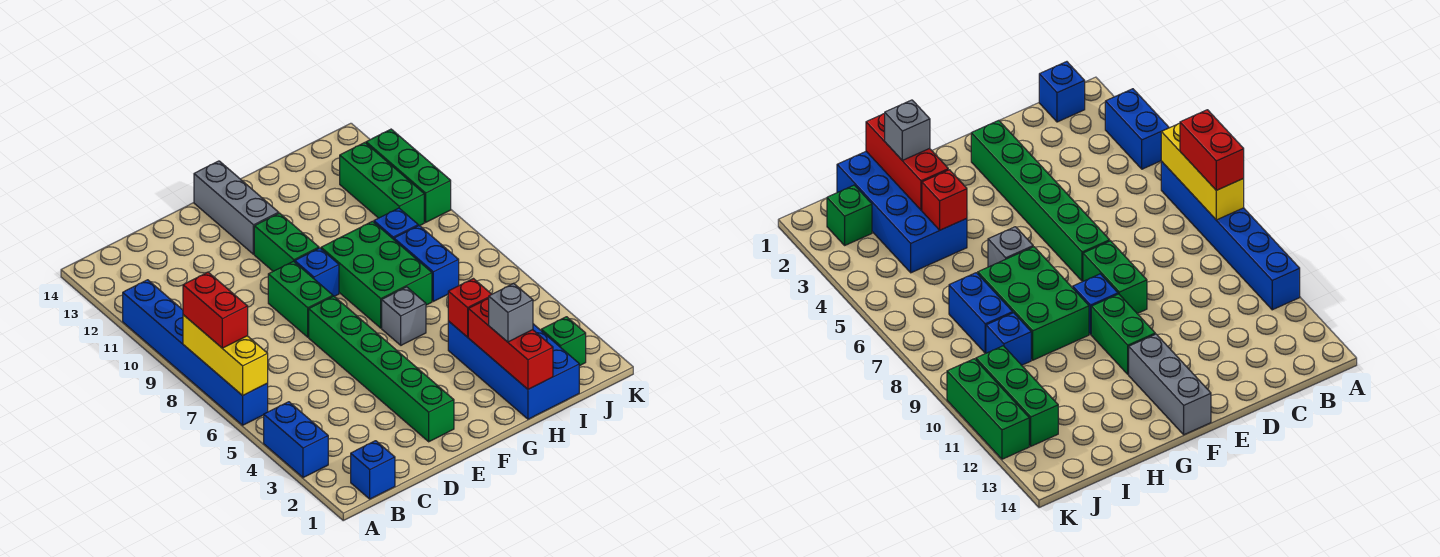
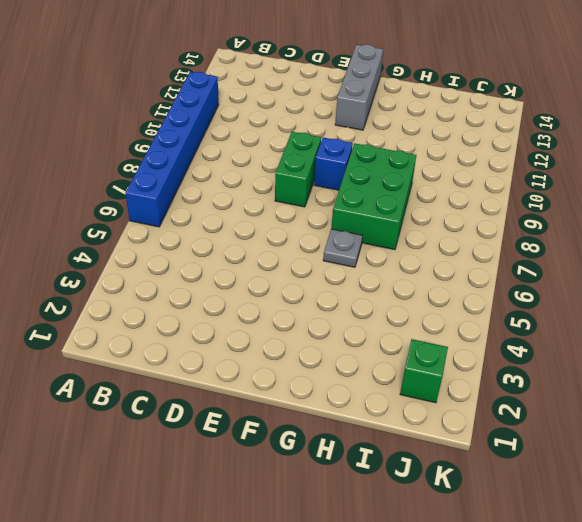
grey 1x1 plate [323,229,363,267] -> grey 1x1 brick [382,287,426,345]
none -> blue 1x2 brick [264,402,328,478]
none -> blue 1x1 brick [351,441,395,499]
none -> green 1x6 brick [309,296,454,442]

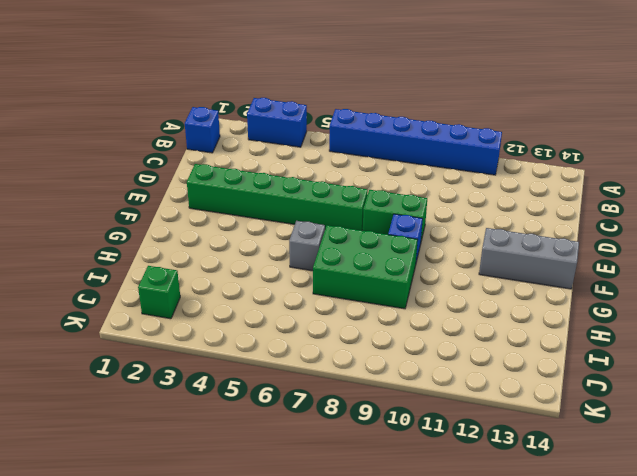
none -> green 1x2 brick [254,213,319,271]
none -> blue 2x4 brick [448,321,579,419]
none -> blue 1x2 brick [394,225,459,301]

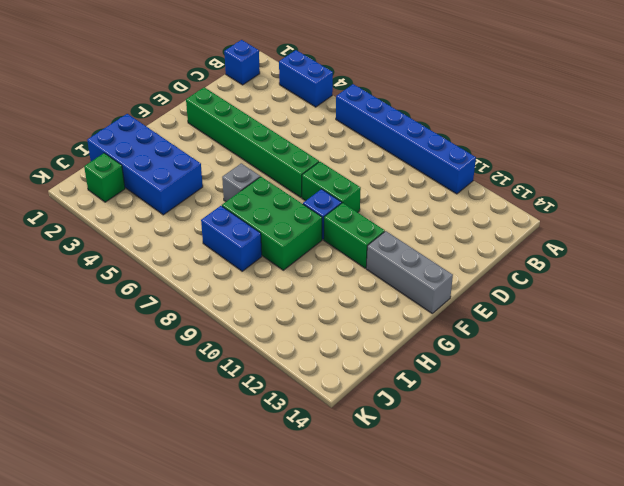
none -> blue 1x1 brick [374,208,418,239]
none -> green 1x3 brick [340,143,424,226]
none -> green 1x3 brick [366,129,451,222]

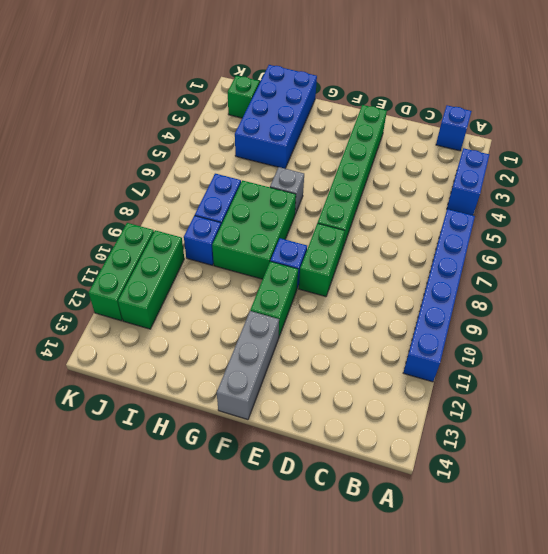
none -> yellow 1x3 brick [183,315,268,396]
none -> red 1x3 brick [468,298,553,389]
none -> red 1x1 brick [448,279,492,337]

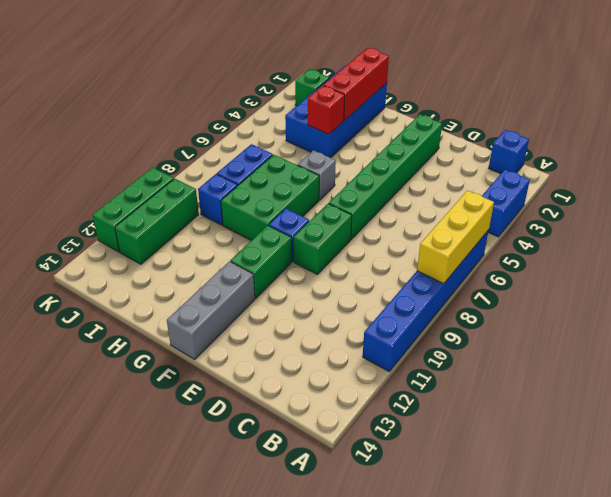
none -> red 1x2 brick [183,272,248,348]
none -> grey 1x1 brick [489,283,533,342]

